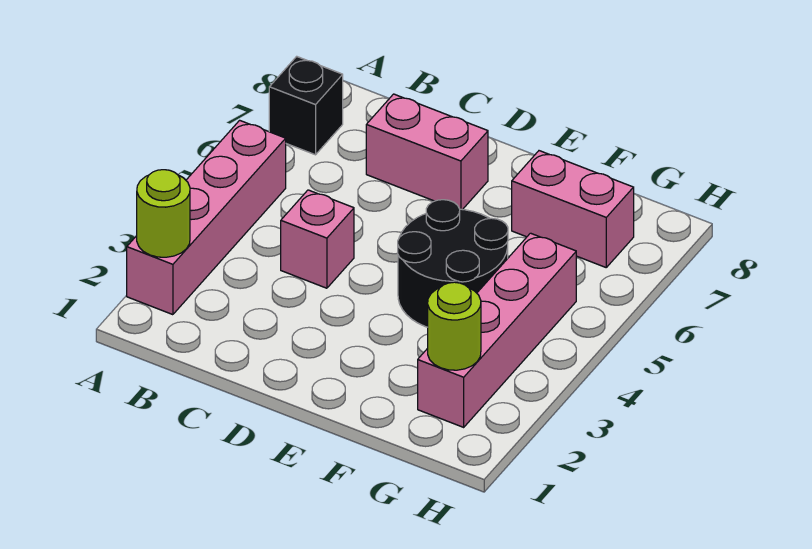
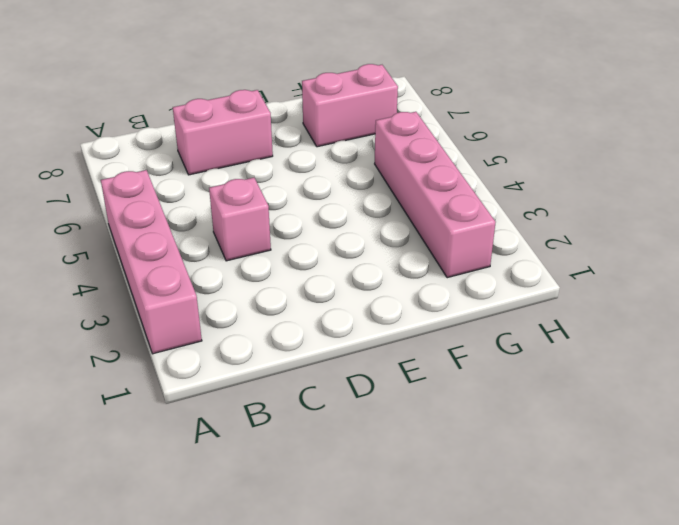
none -> black 1x1 brick [269,56,343,155]
none -> black 2x2 round brick [398,200,508,327]

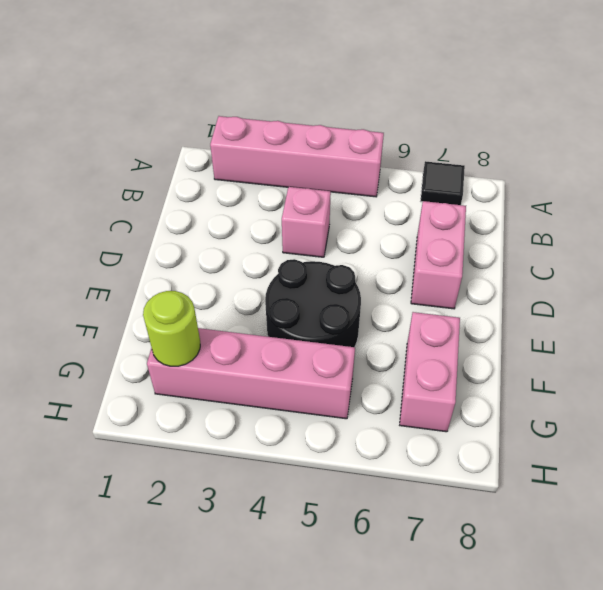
black 1x1 tile [421,161,465,205] -> black 1x1 brick [269,56,343,155]
none -> lime 1x1 round brick [137,170,190,257]

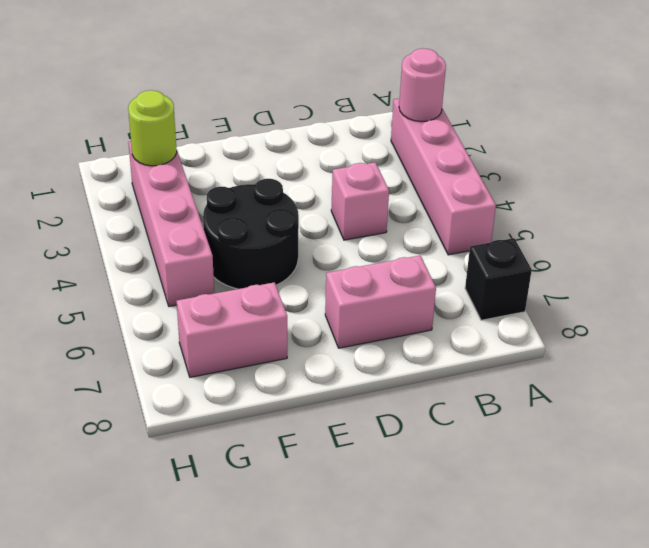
pink 1x1 round brick [399,48,446,122] -> lime 1x1 round brick [137,170,190,257]

